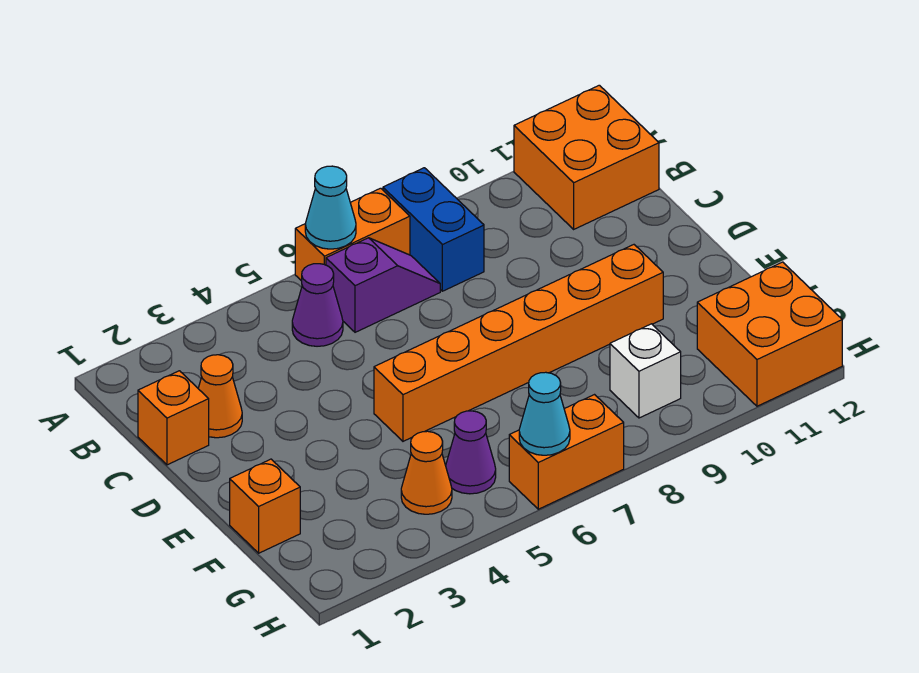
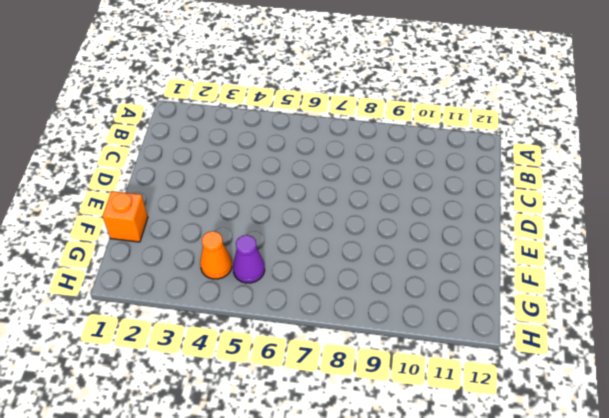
none -> orange 1x2 brick [295,188,410,281]
none -> blue 1x2 brick [383,168,484,291]
none -> orange 2x2 brick [514,85,659,229]

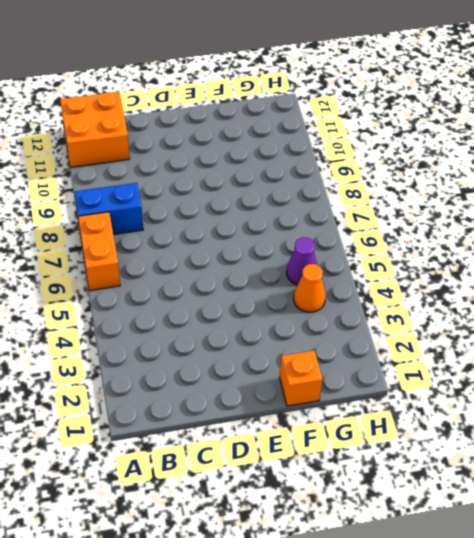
none -> purple 1x1 cone [292,264,343,346]
none -> purple 1x2 slope [326,238,440,332]
none -> orange 1x1 brick [138,371,209,465]

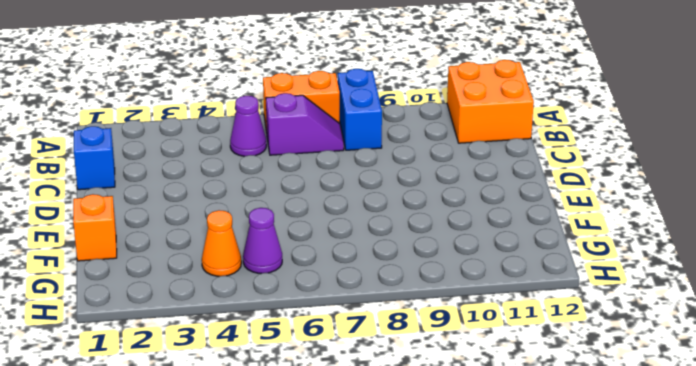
blue 1x1 brick [74,126,115,190] -> orange 1x1 brick [138,371,209,465]
none -> orange 1x1 cone [198,355,242,438]
none -> orange 1x6 brick [374,245,663,441]
none -> white 1x1 brick [610,324,681,418]

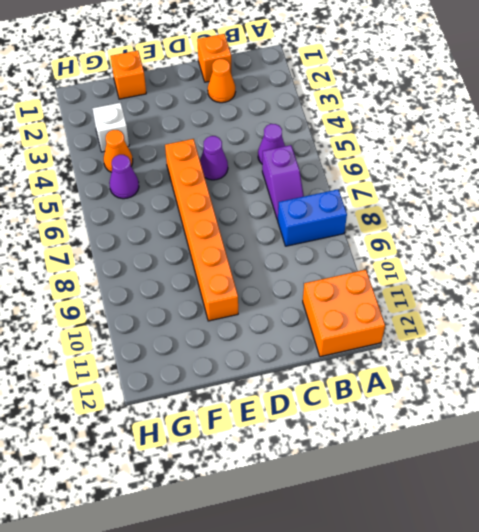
purple 1x1 cone [200,136,228,180] -> none
white 1x1 brick [92,103,129,152] -> white 1x1 brick moved to [610,324,681,418]
none -> orange 1x2 brick [295,188,410,281]
none -> orange 2x2 brick [697,262,842,406]
none -> orange 1x2 brick [509,395,624,509]

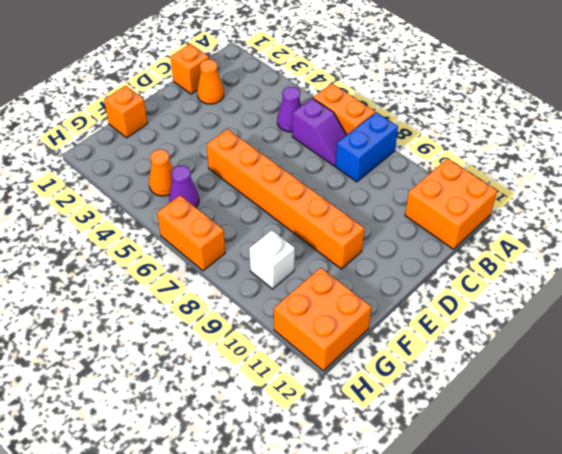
none -> cyan 1x1 cone [305,166,356,249]
none -> cyan 1x1 cone [519,372,570,455]

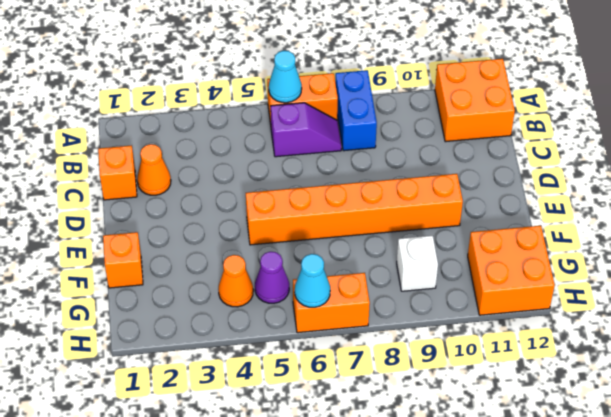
none -> purple 1x1 cone [292,264,343,346]

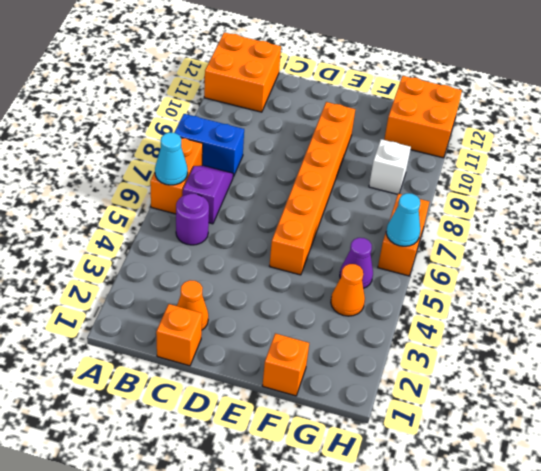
purple 1x1 round brick [176,194,209,245] -> purple 1x1 cone [292,264,343,346]

